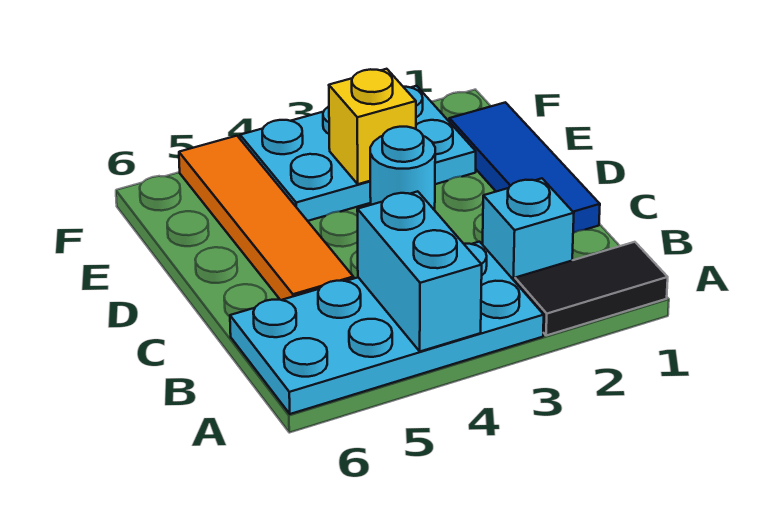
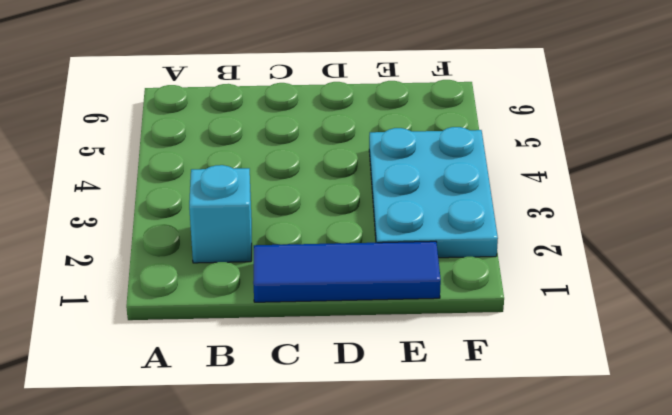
none -> black 1x2 tile [515,242,668,336]
none -> cyan 2x4 plate [230,242,544,414]

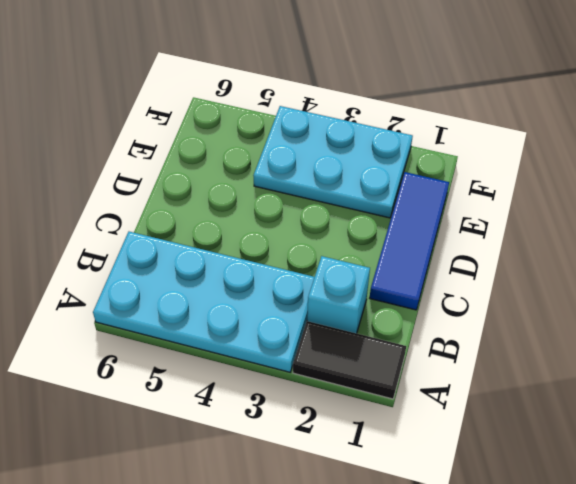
none -> orange 1x4 tile [179,136,353,300]
none -> cyan 1x1 round brick [370,127,435,210]

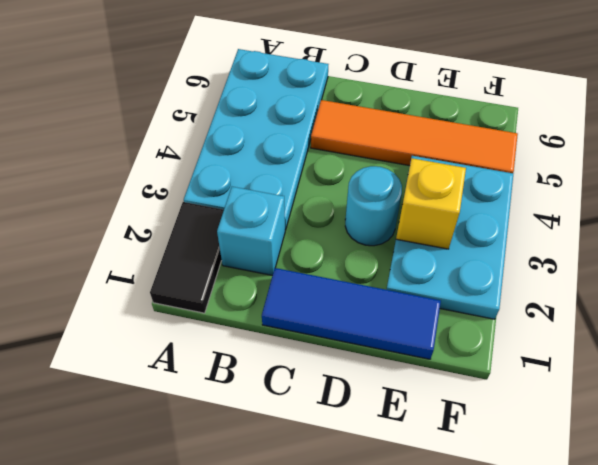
none -> cyan 1x2 brick [357,191,482,351]

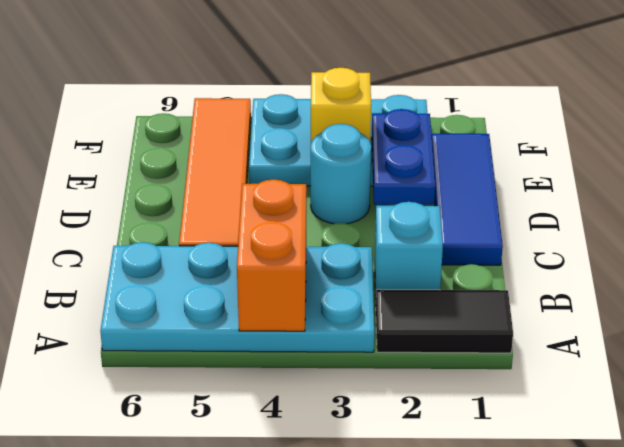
orange 1x2 brick [237,179,306,331] -> cyan 1x2 brick [357,191,482,351]
blue 1x2 plate [372,109,435,205] -> none

